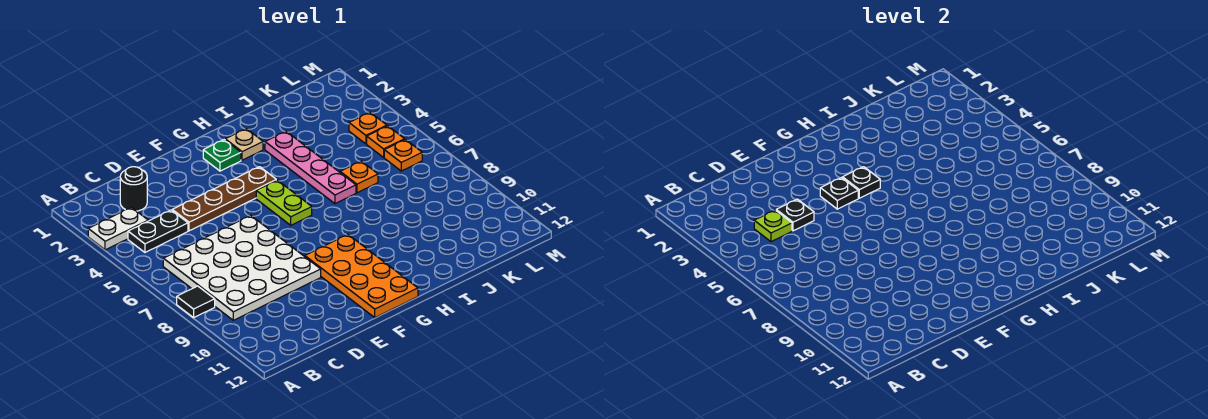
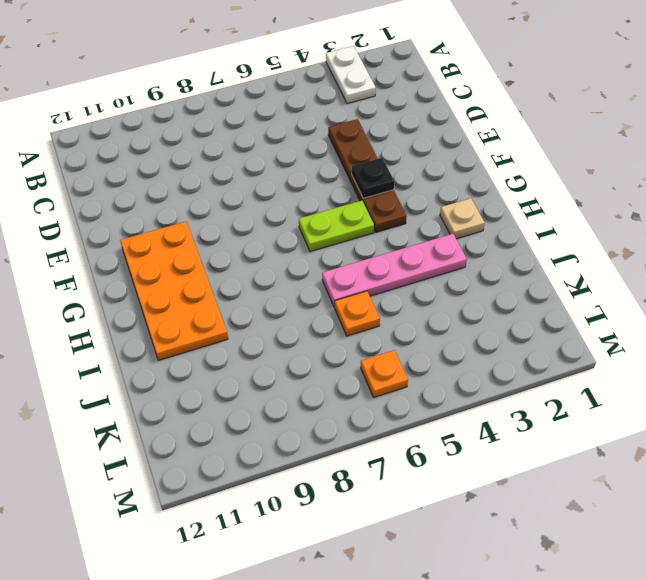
orange 2x4 plate [120,222,228,360] -> orange 2x4 plate turned to [305,235,418,317]
none -> black 1x1 tile [177,286,215,318]
none -> black 1x2 plate [128,210,188,252]
none -> white 4x4 plate [163,215,321,320]

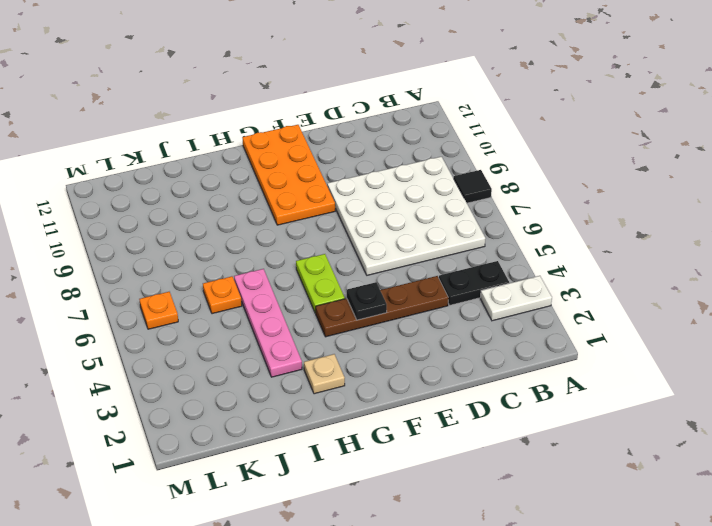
none -> black 1x1 round brick [120,167,147,211]
none -> green 1x1 plate [203,140,241,171]
none -> orange 1x1 plate [349,112,387,144]

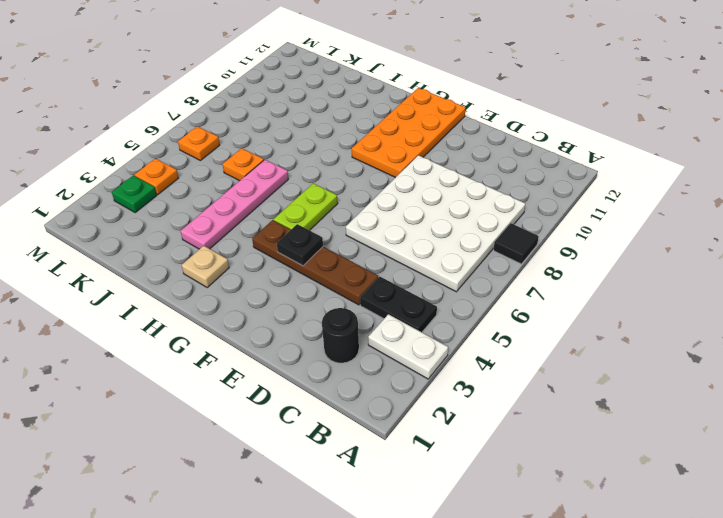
green 1x1 plate [112,175,157,213] -> green 1x1 plate moved to [203,140,241,171]
none -> orange 1x1 plate [367,126,405,157]
none -> lime 1x1 plate [754,210,792,242]
none -> black 1x1 plate [776,199,814,231]

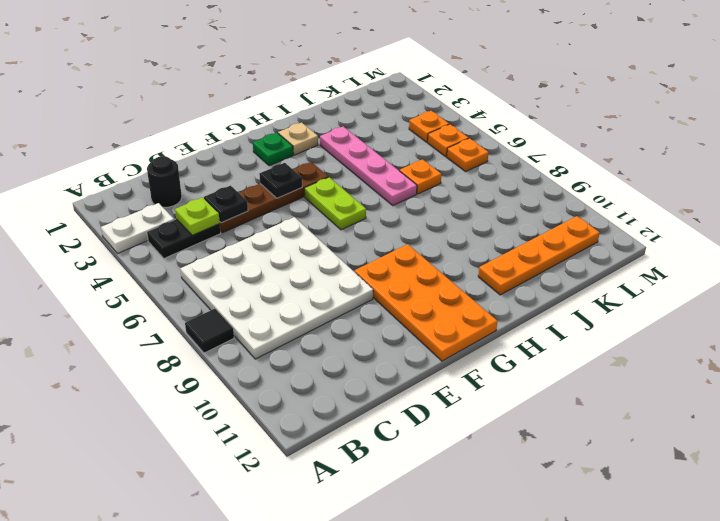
orange 1x4 plate [478,216,600,295] -> none
none -> black 1x1 plate [843,167,880,198]

